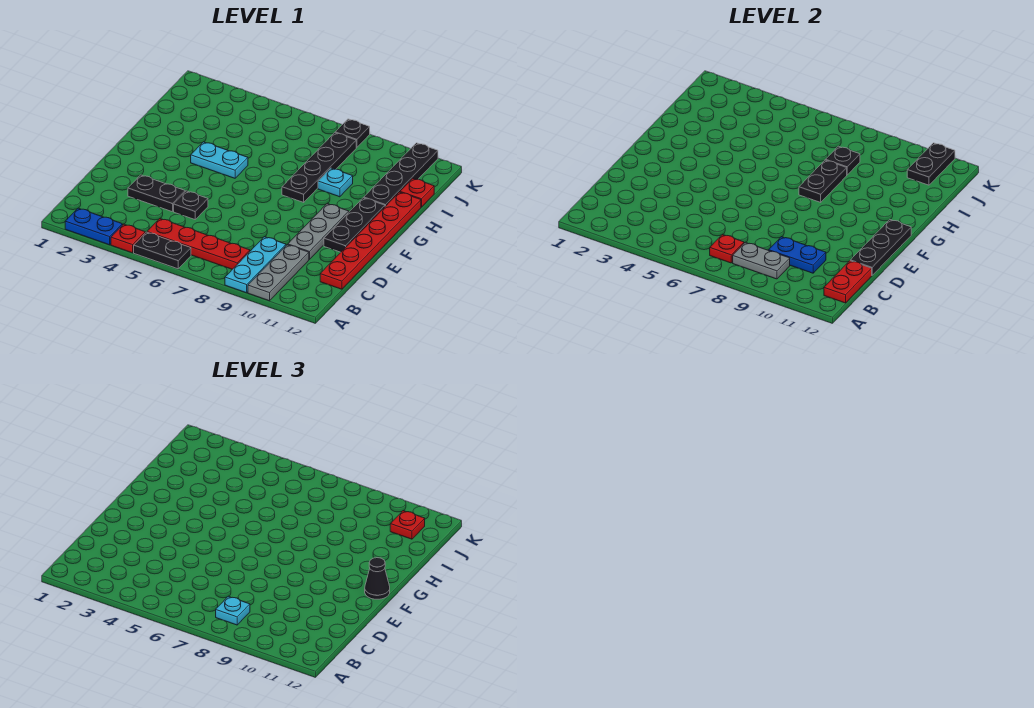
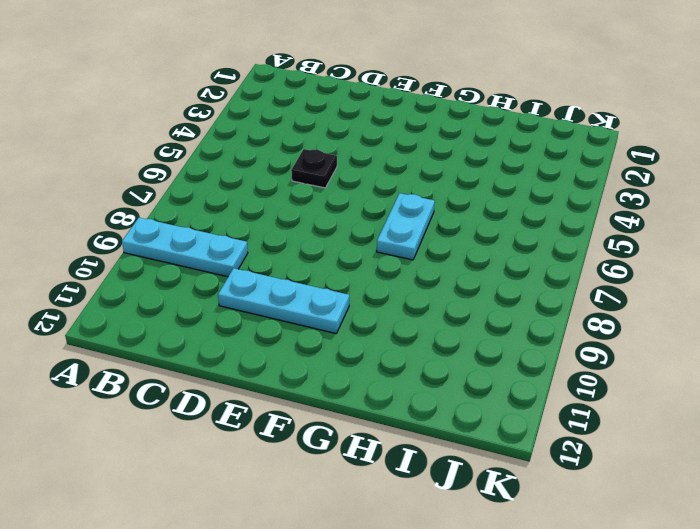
cyan 1x3 plate [218,268,349,333] -> grey 1x3 plate [288,203,349,260]
cyan 1x2 plate [377,193,435,260] -> cyan 1x2 plate moved to [191,142,248,178]
none -> blue 1x2 plate [65,208,122,245]
none -> red 1x1 plate [111,224,145,253]
none -> black 1x2 plate [134,232,191,269]

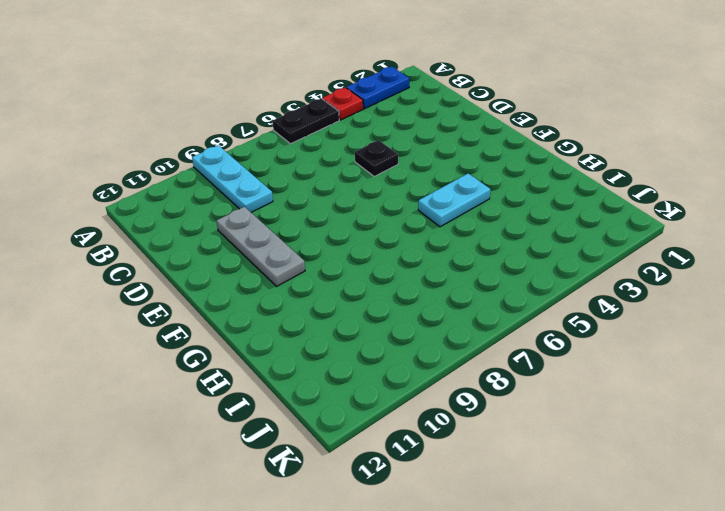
none -> grey 1x3 plate [248,245,309,301]
none -> red 1x4 plate [147,219,250,269]
none -> red 1x6 plate [320,192,421,289]

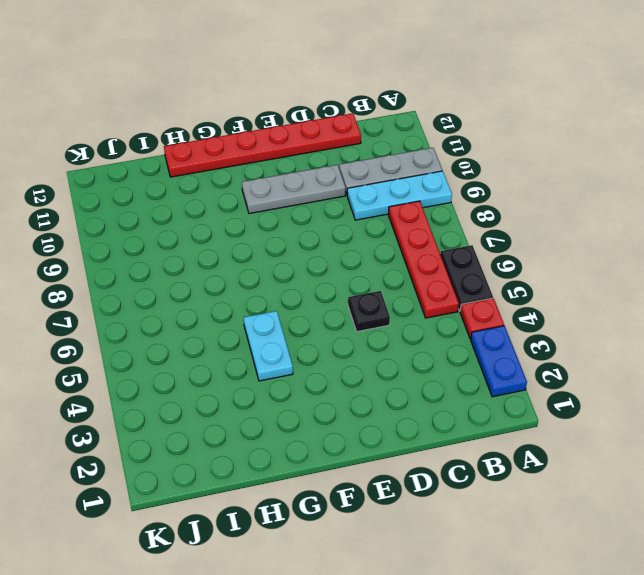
none -> black 1x2 plate [128,175,185,212]
none -> black 1x3 plate [324,198,385,252]
none -> black 1x4 plate [282,133,356,202]

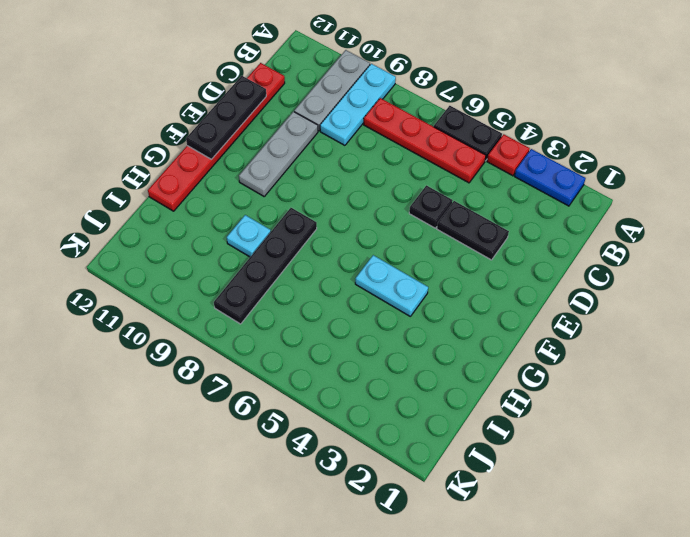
none -> black 1x3 plate [324,198,385,252]
none -> black 1x4 plate [364,143,438,206]
none -> red 1x1 plate [400,178,434,207]

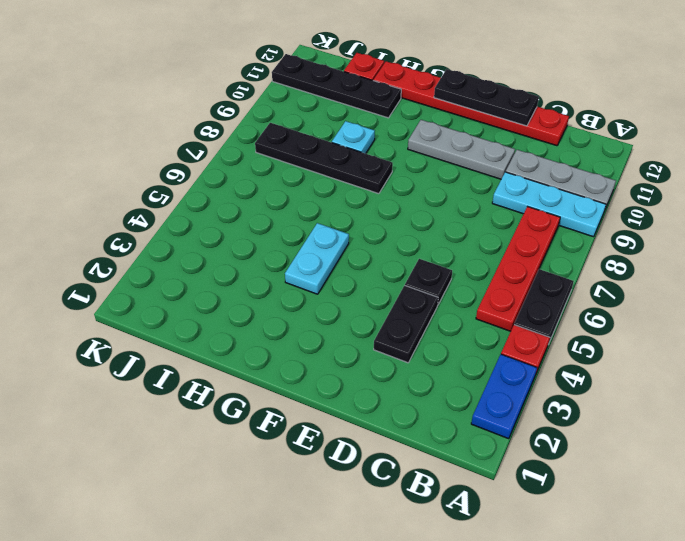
none -> black 1x3 plate [324,198,385,252]
none -> black 1x1 plate [335,119,370,148]
none -> red 1x1 plate [710,234,744,263]

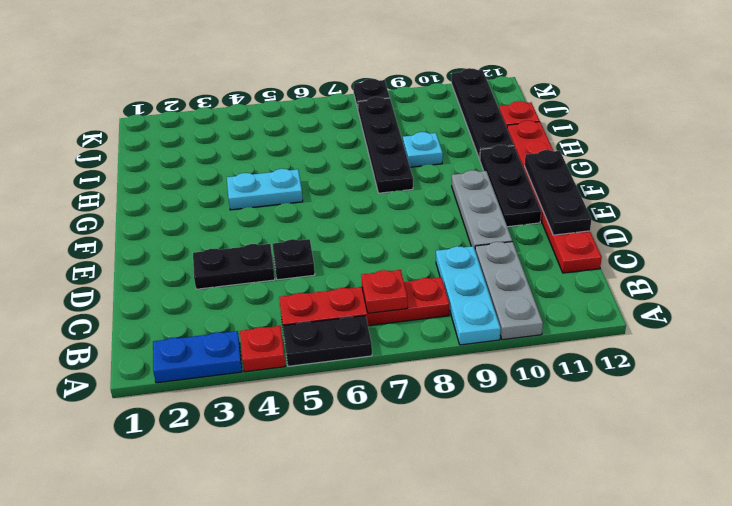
none -> grey 1x2 plate [733,242,790,279]
none -> red 1x2 plate [824,261,872,303]
none -> blue 1x2 plate [769,237,826,273]

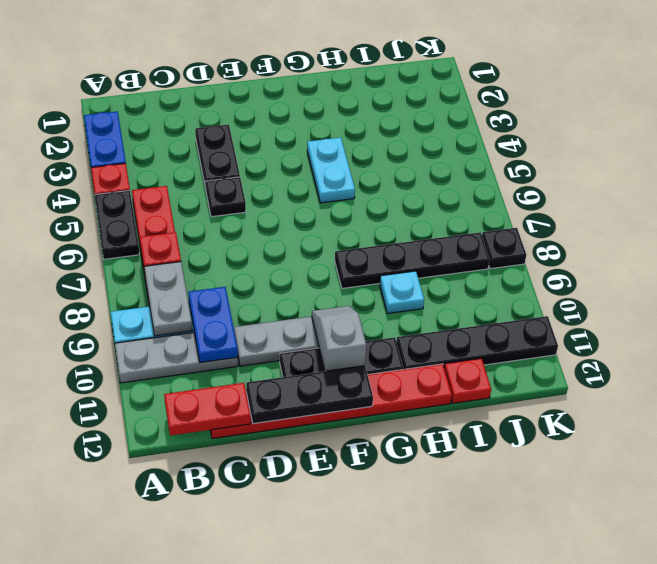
grey 1x2 slope [312,306,366,371] -> none
none -> black 1x2 plate [799,160,847,202]
none -> black 1x1 plate [826,146,860,175]
none -> black 1x2 plate [907,143,955,185]

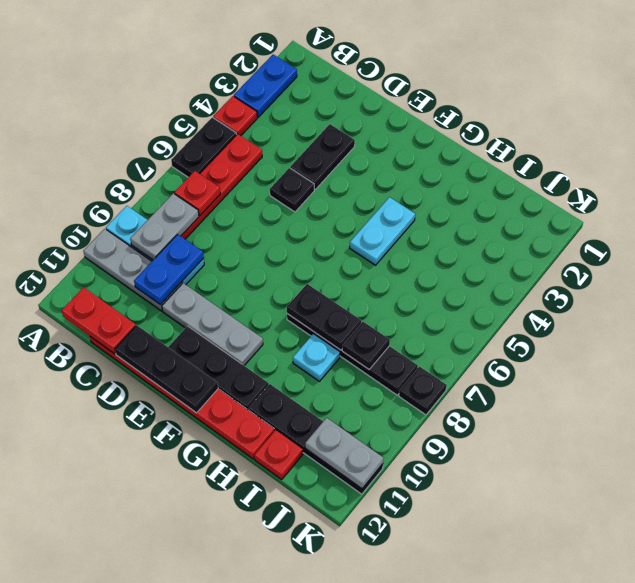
grey 1x2 plate [305,418,383,489] -> black 1x2 plate [907,143,955,185]
none -> cyan 1x1 plate [216,596,250,625]
none -> black 1x1 cone [365,558,390,599]
none -> red 1x1 plate [390,511,425,539]

